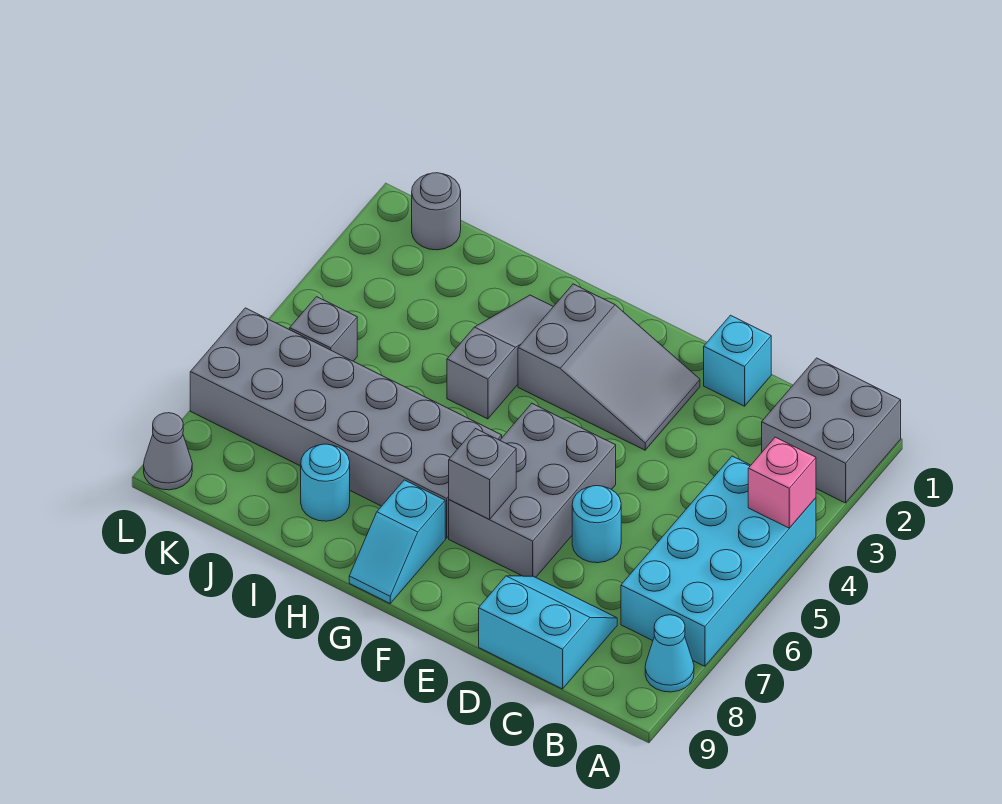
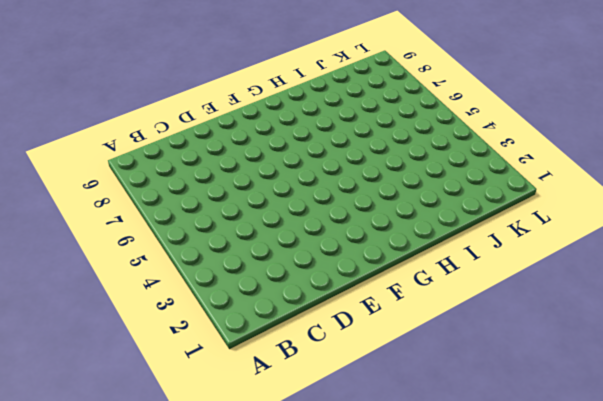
none -> grey 2x2 brick [762,358,901,503]
none -> cyan 2x4 brick [621,456,816,666]
none -> cyan 1x1 cone [645,615,694,692]

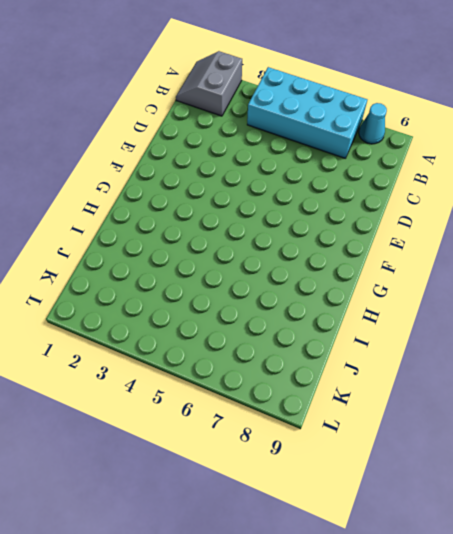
grey 2x2 slope [176,51,242,116] -> grey 2x2 brick [762,358,901,503]
none -> cyan 2x2 slope [479,576,617,689]
none -> cyan 1x1 brick [704,315,771,406]
none -> cyan 1x1 round brick [572,486,621,563]

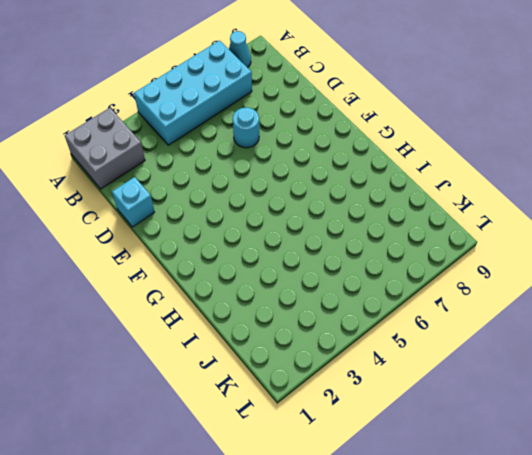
none -> cyan 2x2 slope [479,576,617,689]
none -> grey 2x3 slope [518,284,700,450]
none -> grey 2x3 brick [449,404,616,577]

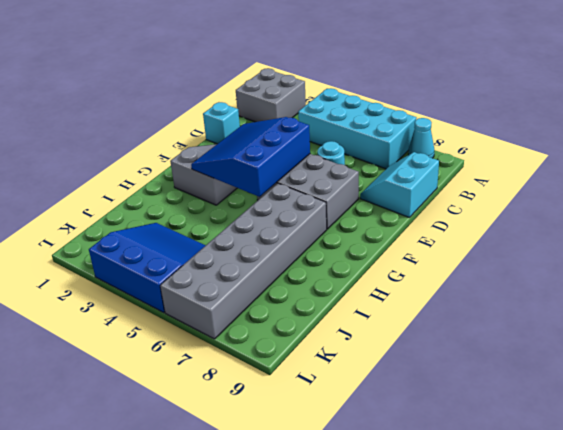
blue 3x3 slope [191,117,310,197] -> none
blue 3x3 slope [89,223,206,313] -> grey 1x1 brick [290,297,357,361]
none -> cyan 1x2 slope [349,480,445,603]
none -> grey 1x3 slope [447,295,553,419]
none -> cyan 1x1 round brick [301,444,350,521]

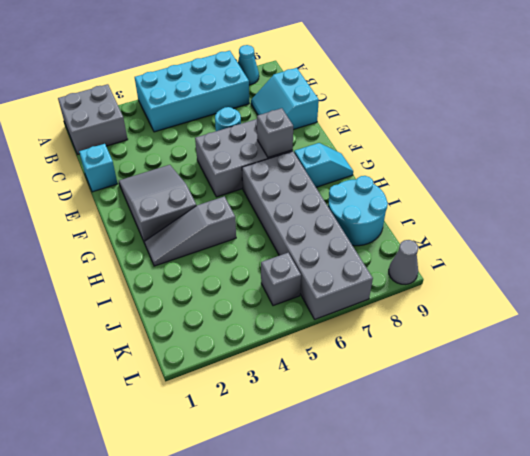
cyan 2x2 round brick [328,176,388,246] -> cyan 1x1 round brick [301,444,350,521]
none -> grey 1x1 round brick [412,173,461,250]
none -> pink 1x1 brick [748,437,816,528]

